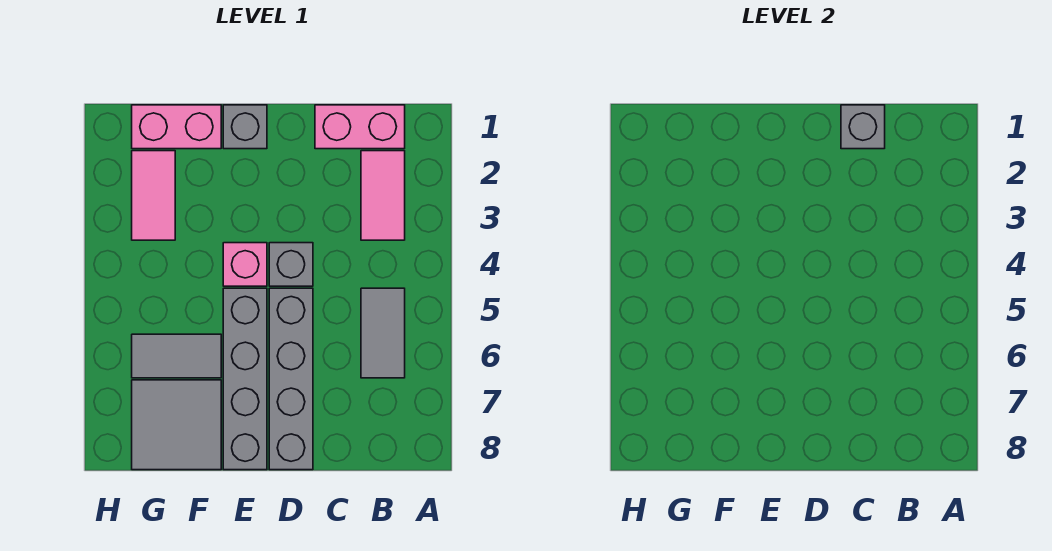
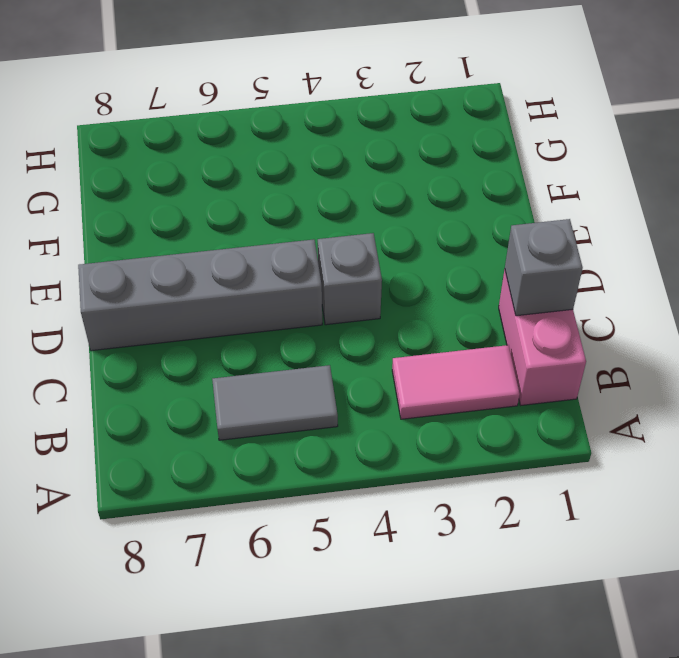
none -> grey 1x1 brick [223,105,267,149]
none -> pink 1x1 brick [223,243,267,286]
none -> grey 1x4 brick [223,288,267,470]

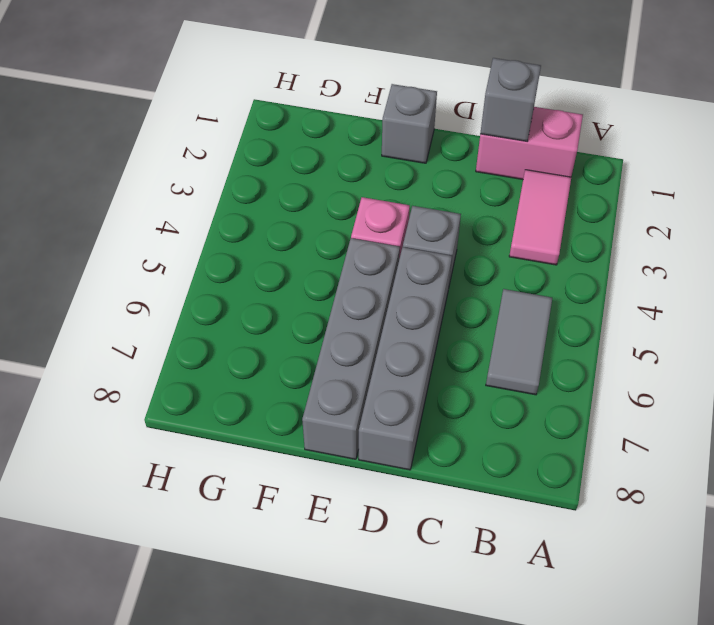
none -> pink 1x2 brick [132,105,221,149]
none -> grey 1x2 tile [132,334,221,378]
none -> grey 2x2 tile [132,380,221,470]

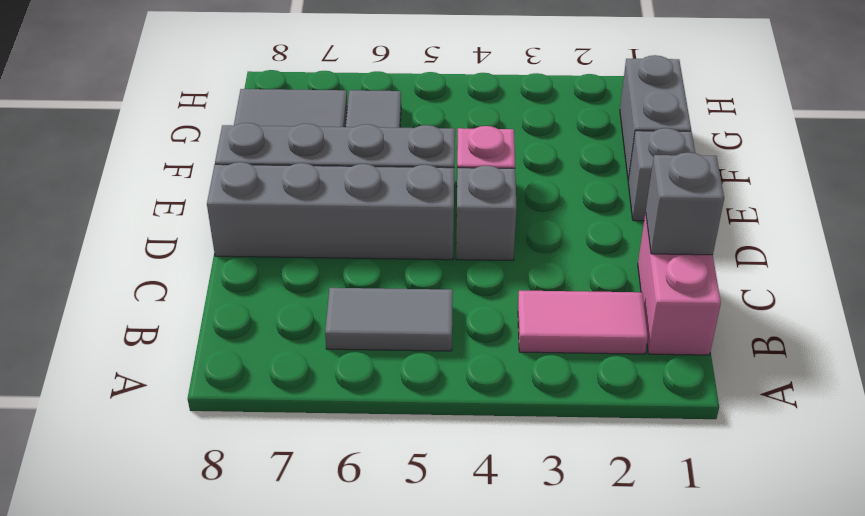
grey 1x2 brick [620,55,691,181] -> pink 1x2 brick [132,105,221,149]
none -> pink 1x2 tile [132,151,175,240]

